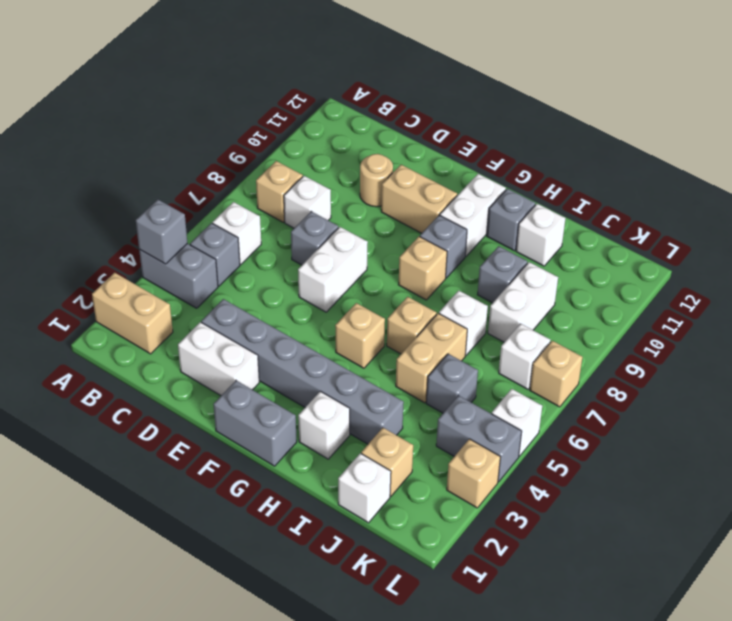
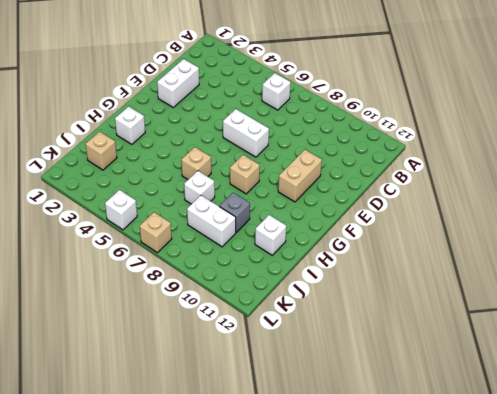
none -> tan 1x2 brick [92,273,173,354]
none -> grey 1x2 brick [139,244,218,308]
none -> grey 1x1 brick [190,223,240,286]
none -> tan 1x1 brick [256,161,303,222]

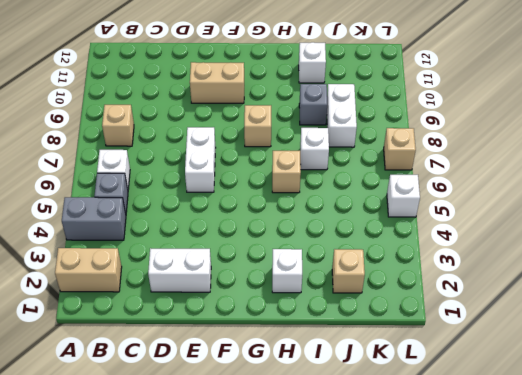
none -> white 1x1 brick [284,176,331,228]
none -> grey 1x6 brick [201,299,404,444]
none -> grey 1x1 brick [291,211,338,265]
none -> tan 1x1 round brick [360,154,393,207]

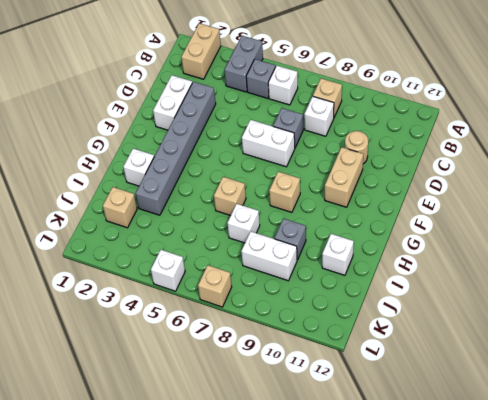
none -> grey 1x2 brick [213,381,297,466]
none -> tan 1x1 brick [335,303,385,368]
none -> grey 1x1 brick [420,215,467,278]
none -> white 1x2 brick [440,174,506,256]

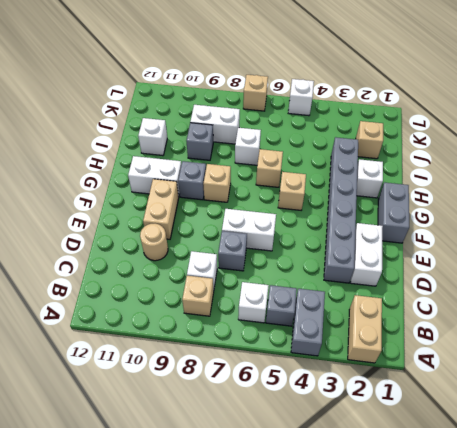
none -> grey 1x1 brick [487,189,535,251]
none -> tan 1x2 brick [396,313,467,403]
none -> white 1x1 brick [338,453,391,523]
none -> grey 1x1 brick [426,354,478,413]

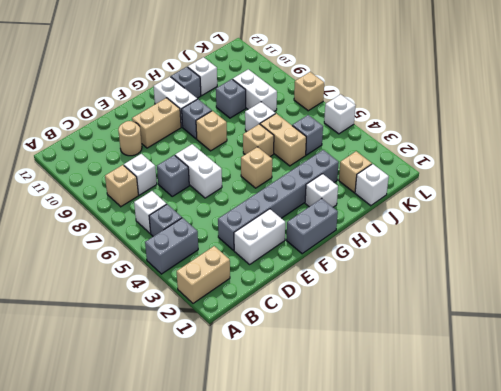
none -> grey 1x2 brick [436,396,522,482]
none -> white 1x1 brick [499,324,550,389]
none -> tan 1x1 brick [447,439,500,508]
none -> grey 1x1 brick [136,200,187,264]

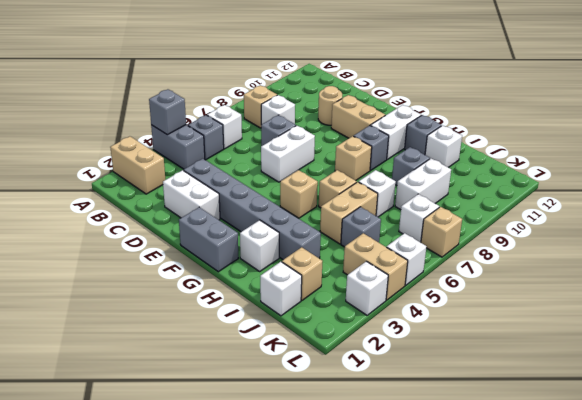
tan 1x2 brick [343,233,408,300] -> grey 1x2 brick [436,396,522,482]
white 1x1 brick [346,261,388,315] -> tan 1x1 brick [447,439,500,508]

